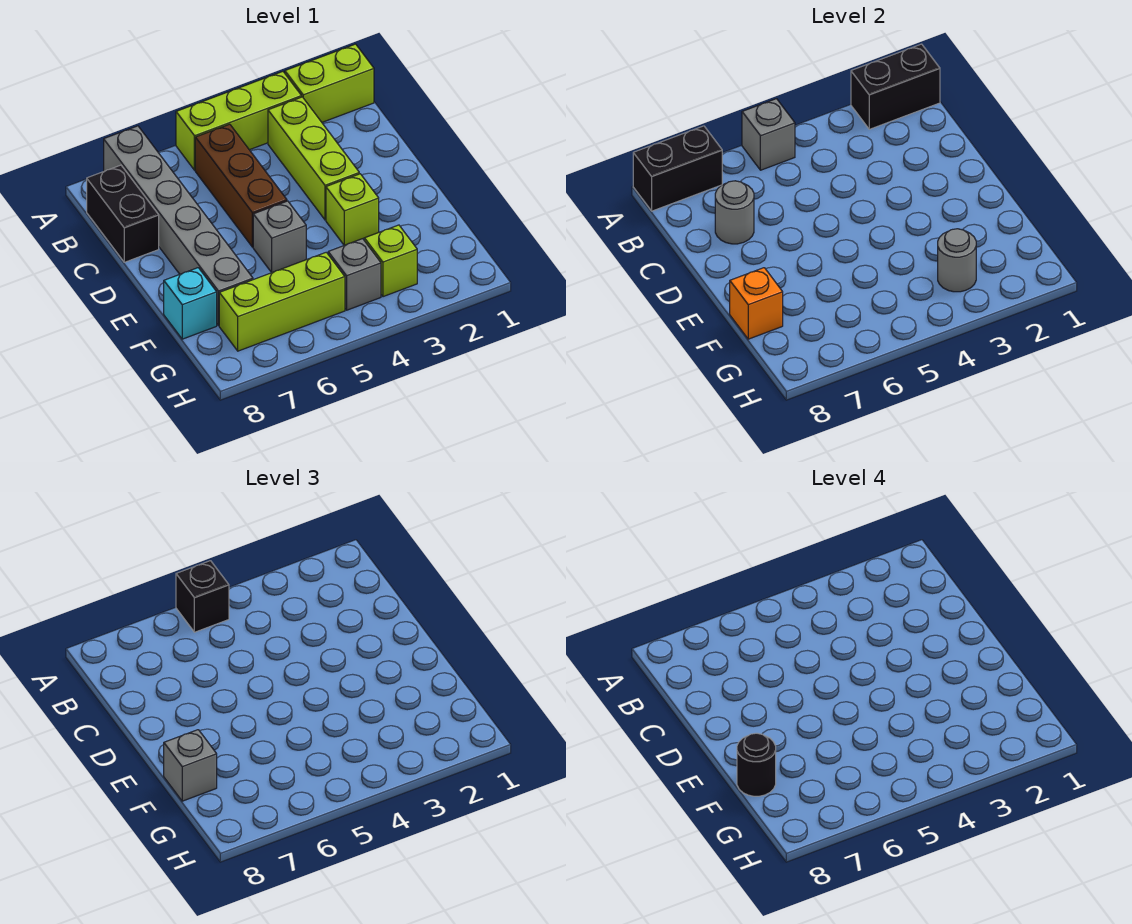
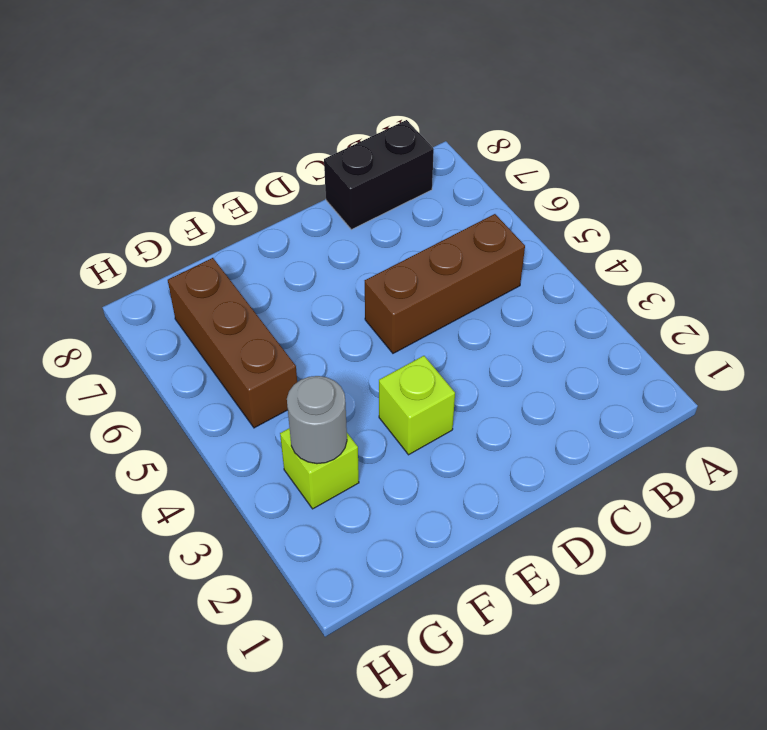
brown 1x3 brick [168,258,297,428] -> lime 1x3 brick [219,252,345,351]
none -> lime 1x2 brick [285,44,374,122]
none -> lime 1x3 brick [176,72,302,170]
none -> grey 1x6 brick [104,126,253,326]

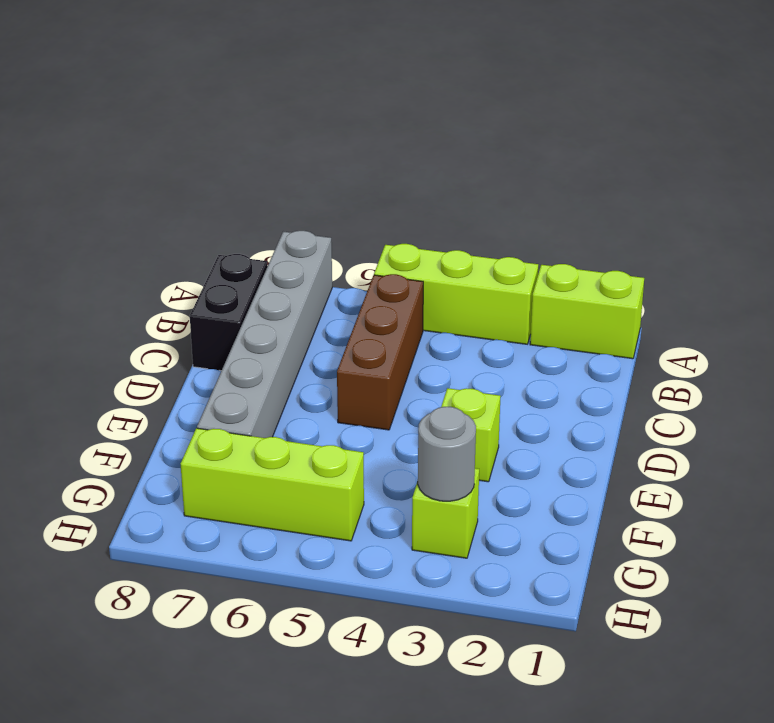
none -> lime 1x3 brick [268,97,359,220]
none -> grey 1x1 brick [253,201,306,272]
none -> cyan 1x1 brick [164,268,217,339]

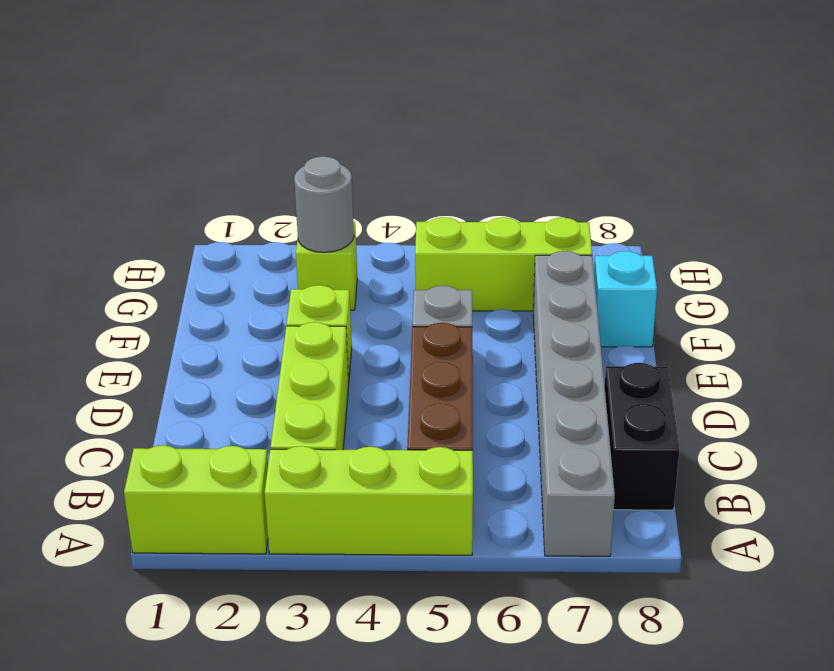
none -> grey 1x1 brick [328,239,381,310]
none -> black 1x2 brick [851,44,940,129]
none -> grey 1x1 brick [742,99,795,170]

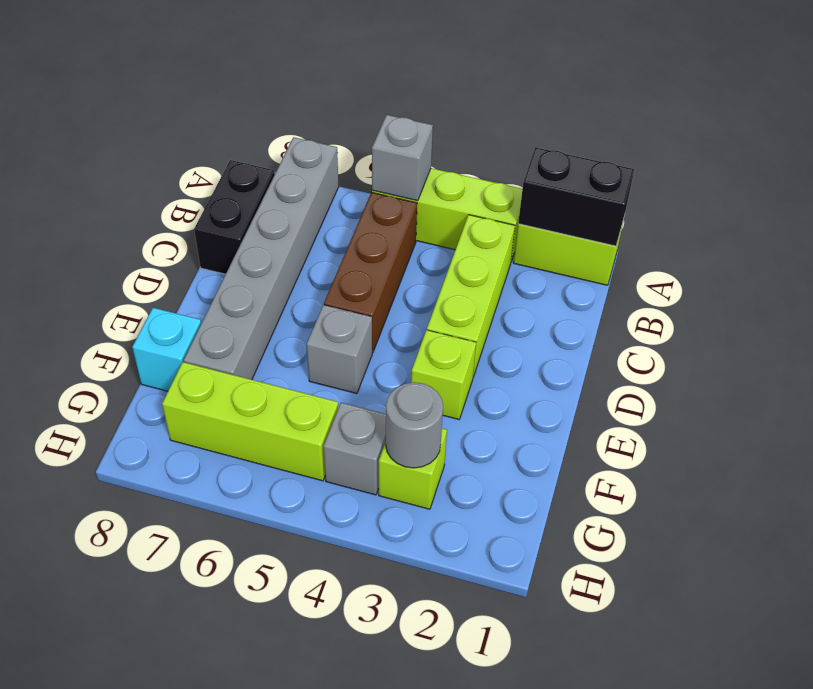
none -> black 1x2 brick [633,126,722,211]
none -> grey 1x1 round brick [715,181,754,244]
none -> orange 1x1 brick [730,268,783,339]

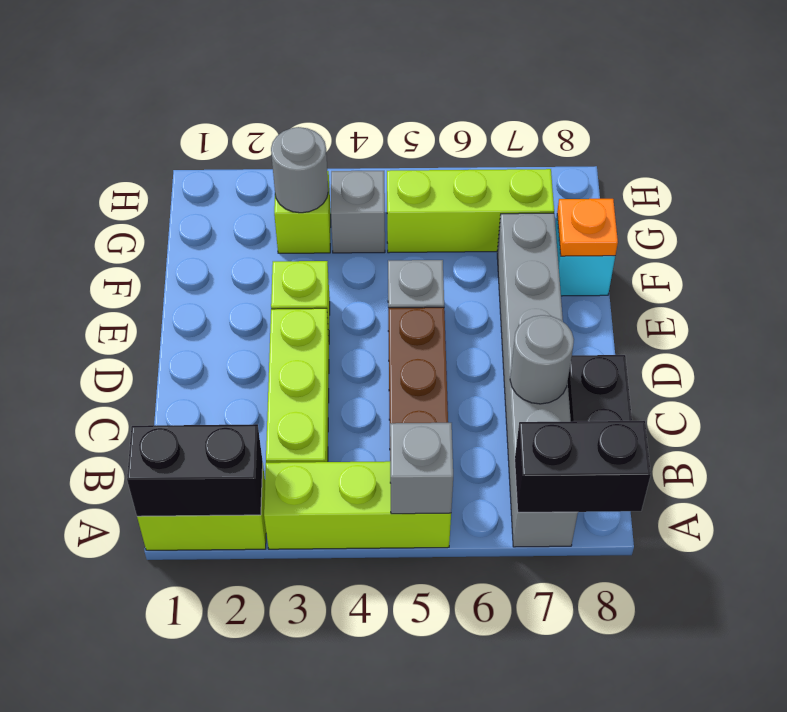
orange 1x1 plate [557,199,618,256] -> orange 1x1 brick [730,268,783,339]
none -> black 1x1 brick [176,561,229,632]
none -> grey 1x1 brick [164,730,217,801]
none -> black 1x1 round brick [737,733,776,796]

